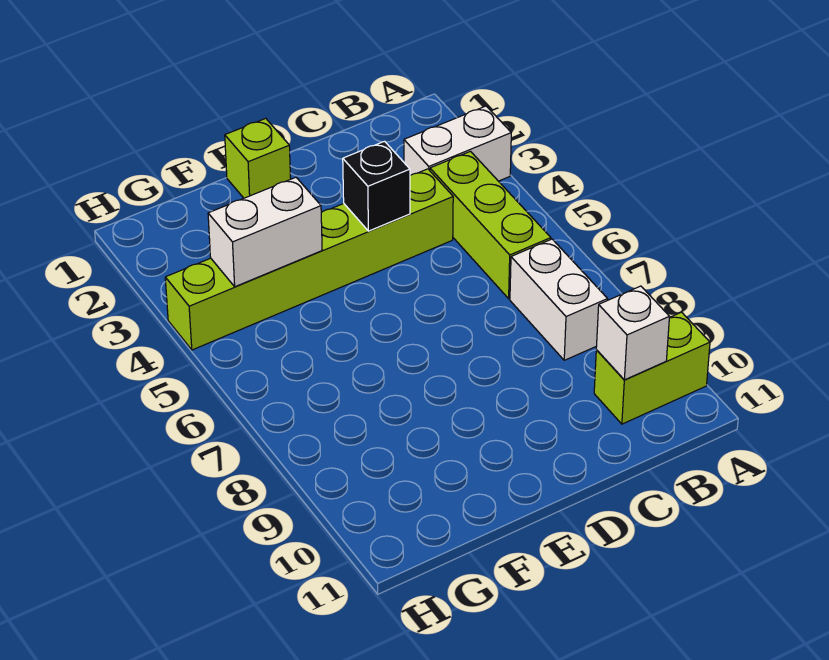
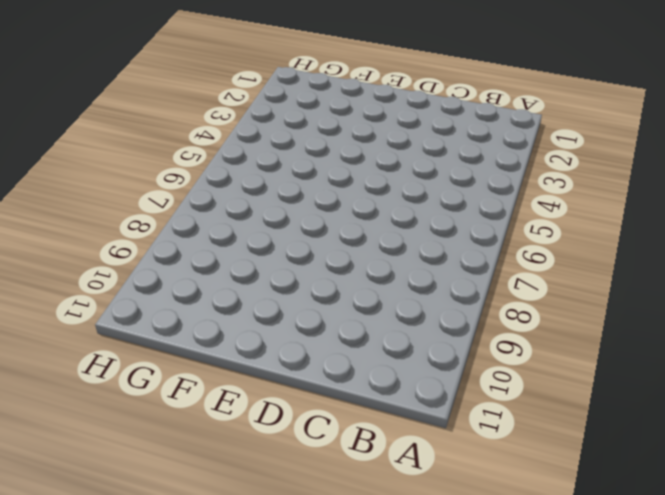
none -> white 1x2 brick [404,106,511,181]
none -> lime 1x2 brick [594,312,710,424]

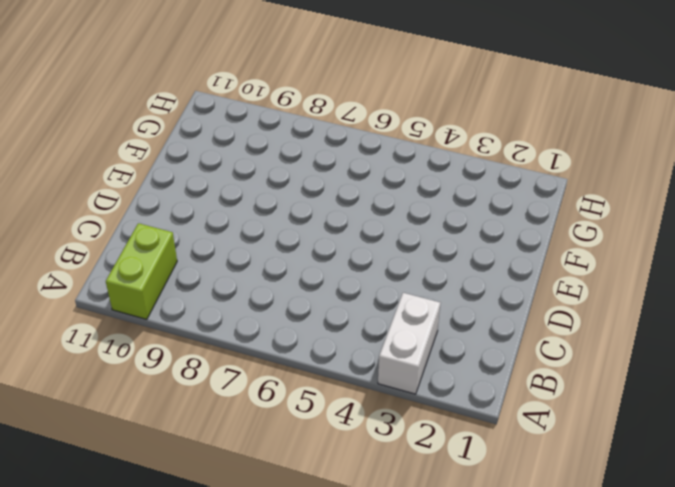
none -> lime 1x3 brick [430,151,551,299]
none -> white 1x2 brick [510,239,608,360]

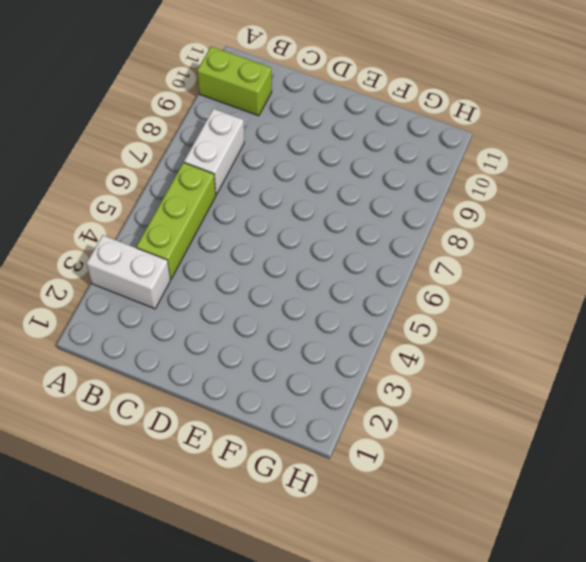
none -> lime 1x6 brick [165,169,453,350]
none -> lime 1x1 brick [225,118,291,198]

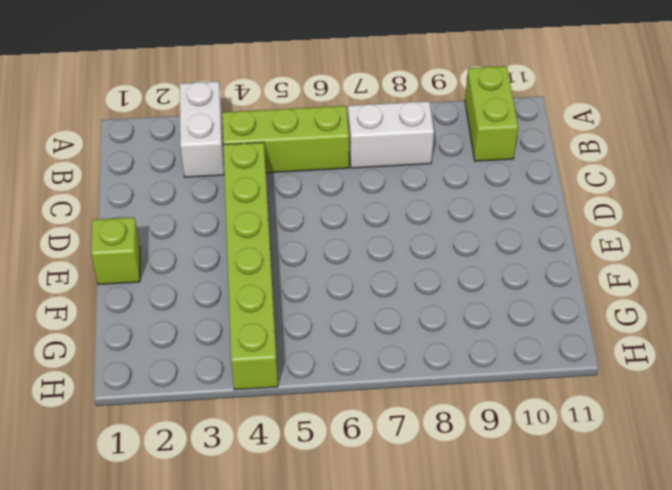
none -> white 1x1 brick [596,286,669,380]
none -> black 1x1 brick [343,141,410,231]

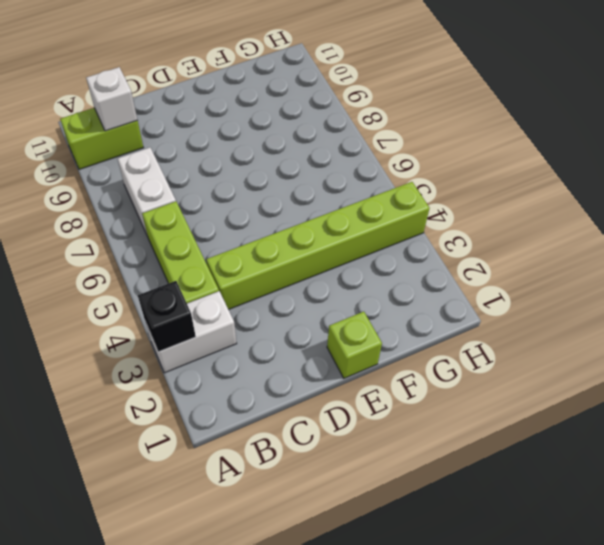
black 1x1 brick [138,281,196,352] -> black 1x1 brick moved to [343,141,410,231]
none -> white 1x2 brick [208,177,322,287]

